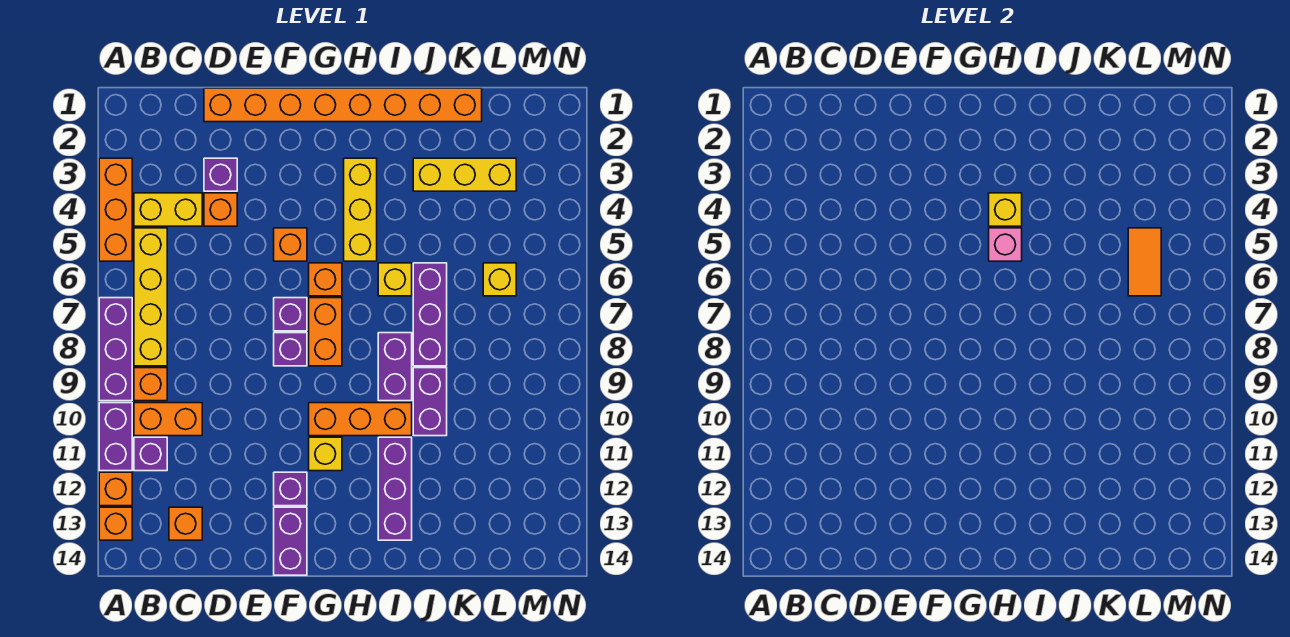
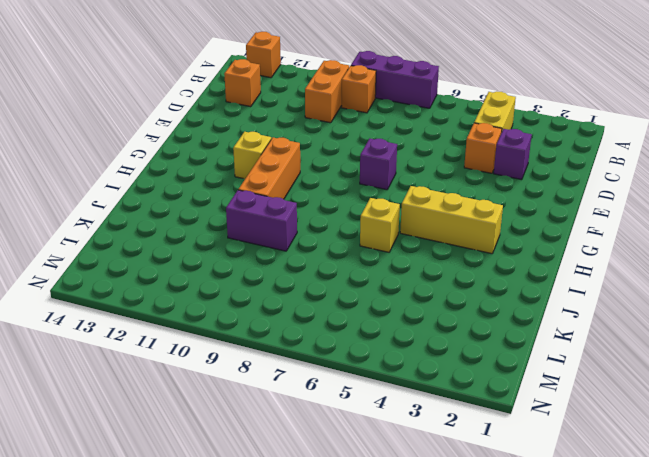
none -> orange 1x3 brick [99,158,132,261]
none -> purple 1x2 brick [99,403,132,471]
none -> orange 1x1 brick [99,472,132,506]
none -> yellow 1x4 brick [134,228,167,366]

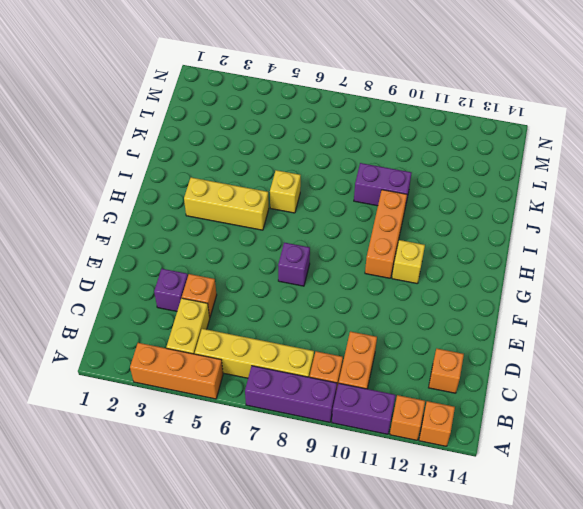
none -> purple 1x1 brick [134,437,167,471]
none -> orange 1x8 brick [204,88,482,122]
none -> orange 1x1 brick [274,228,307,261]
none -> purple 1x1 brick [274,333,307,366]

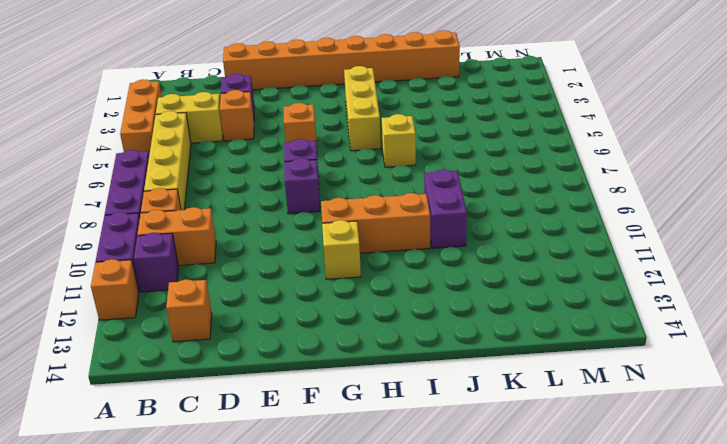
none -> orange 1x1 brick [99,507,132,540]
none -> purple 1x1 brick [274,472,307,506]
none -> purple 1x2 brick [274,507,307,575]
none -> orange 1x1 brick [309,263,342,296]

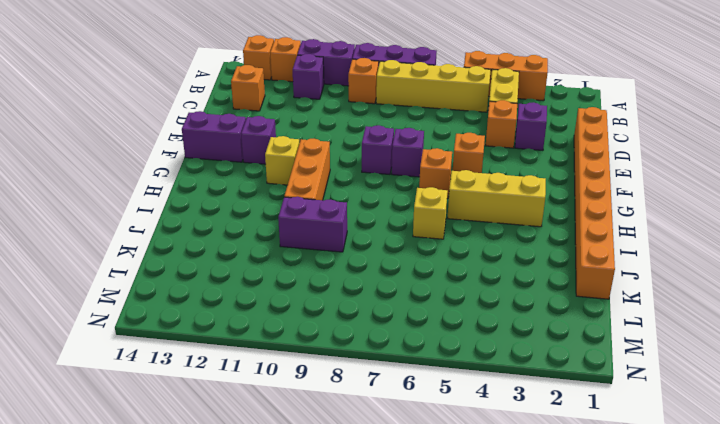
none -> orange 1x2 brick [134,403,202,436]
none -> orange 1x2 brick [309,298,342,366]
none -> purple 1x2 brick [378,333,412,401]
none -> purple 1x3 brick [378,437,412,540]

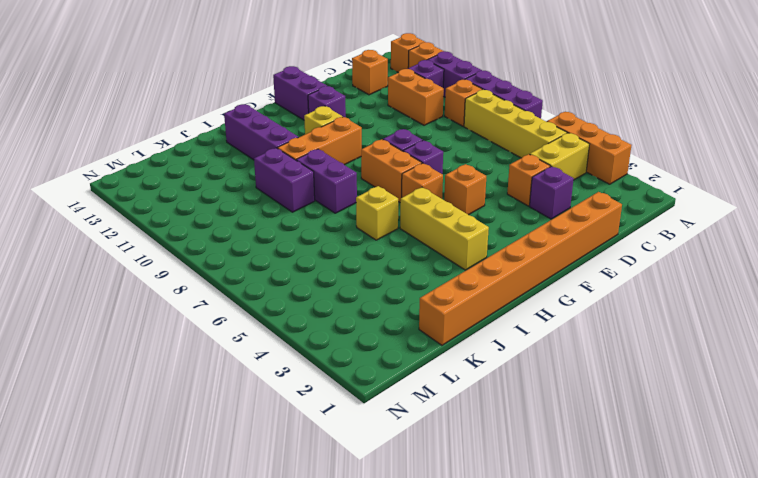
orange 1x2 brick [388,69,444,125] -> orange 1x2 brick turned to [134,403,202,436]
none -> yellow 1x3 brick [413,158,516,191]
none -> purple 1x3 brick [413,263,447,366]
none -> yellow 1x1 brick [483,263,516,296]
none -> yellow 1x1 brick [989,193,1022,226]

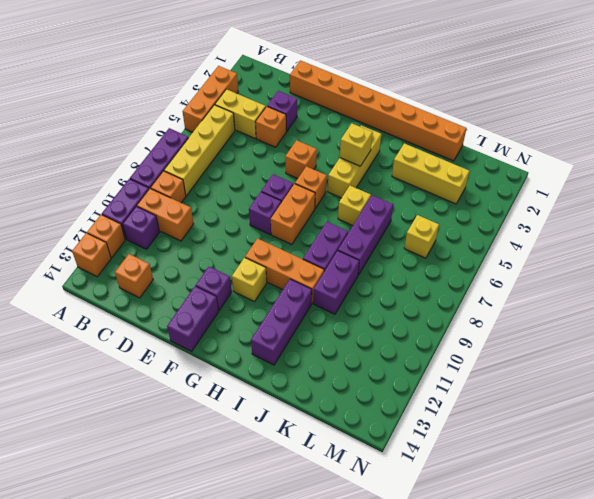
none -> pink 1x1 brick [989,228,1022,261]
none -> orange 1x2 tile [1128,228,1161,296]

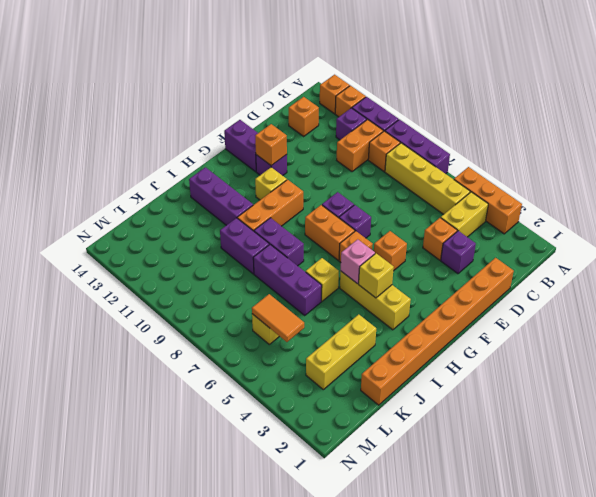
orange 1x1 brick [255,124,287,166] -> none

